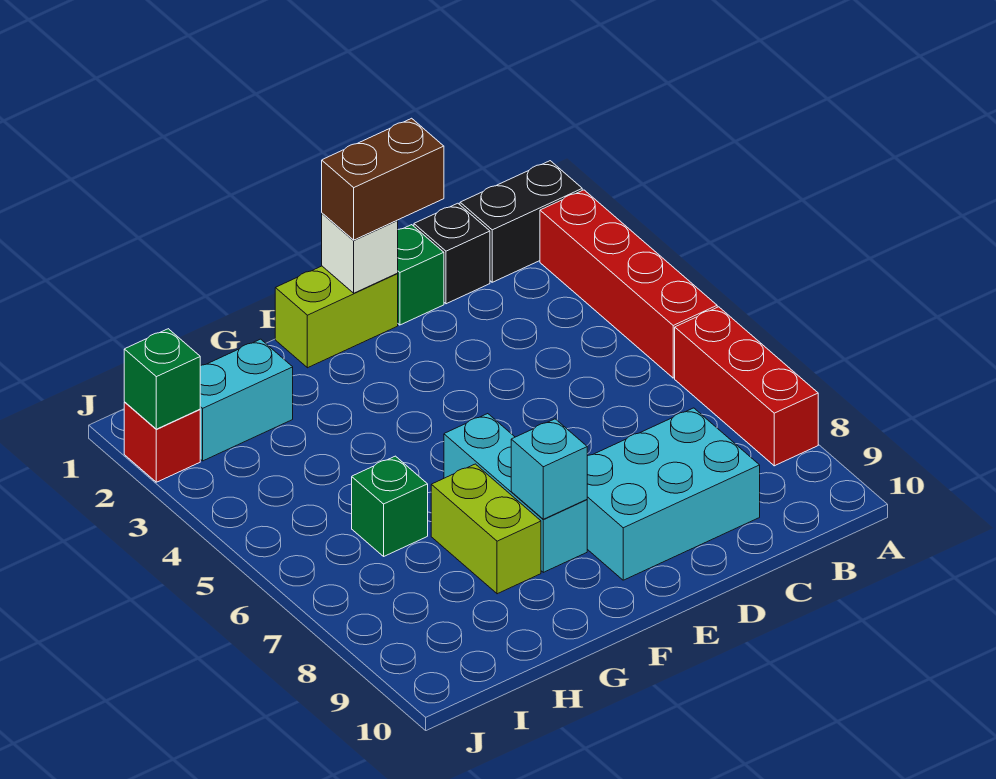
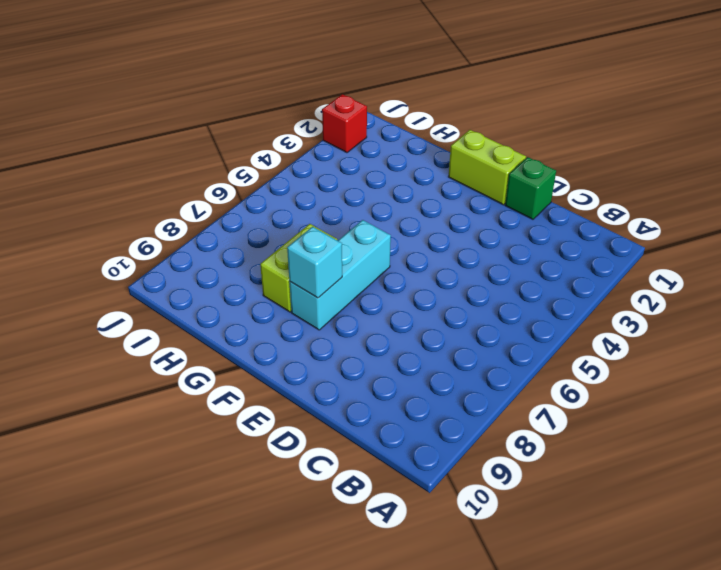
none -> black 1x2 brick [460,161,582,282]
none -> red 1x4 brick [540,190,717,378]
none -> red 1x3 brick [675,307,818,466]

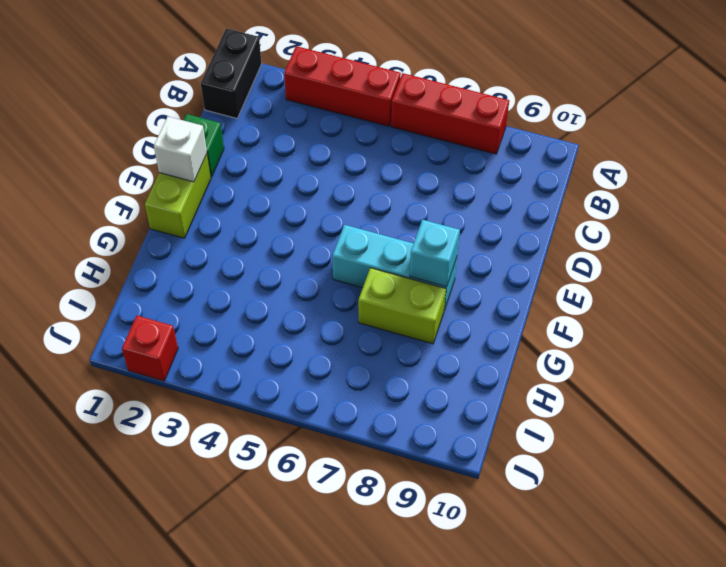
red 1x3 brick [284,46,401,126] -> red 1x4 brick [540,190,717,378]
none -> black 1x1 brick [414,203,490,304]
none -> cyan 2x3 brick [587,408,760,580]
none -> cyan 1x2 brick [200,339,293,461]

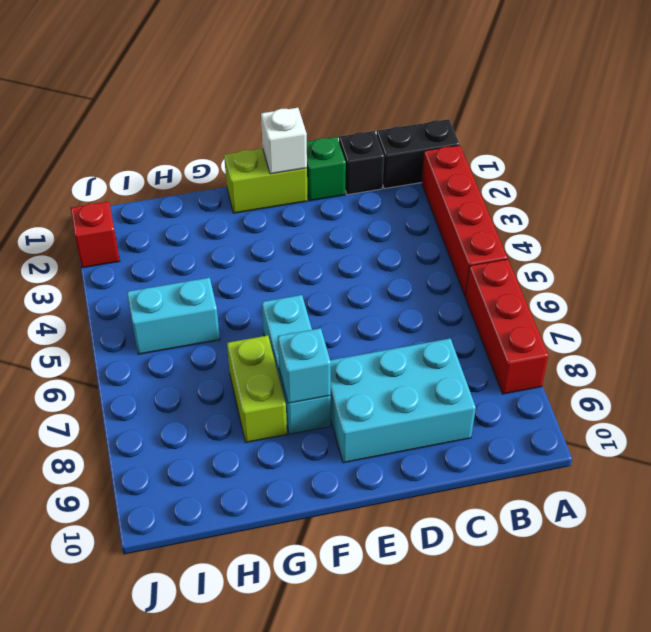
cyan 1x2 brick [127,278,220,354] -> cyan 1x2 brick moved to [200,339,293,461]
none -> green 1x1 brick [352,456,428,556]
none -> green 1x1 brick [124,329,200,429]
none -> brown 1x2 brick [322,118,444,240]

